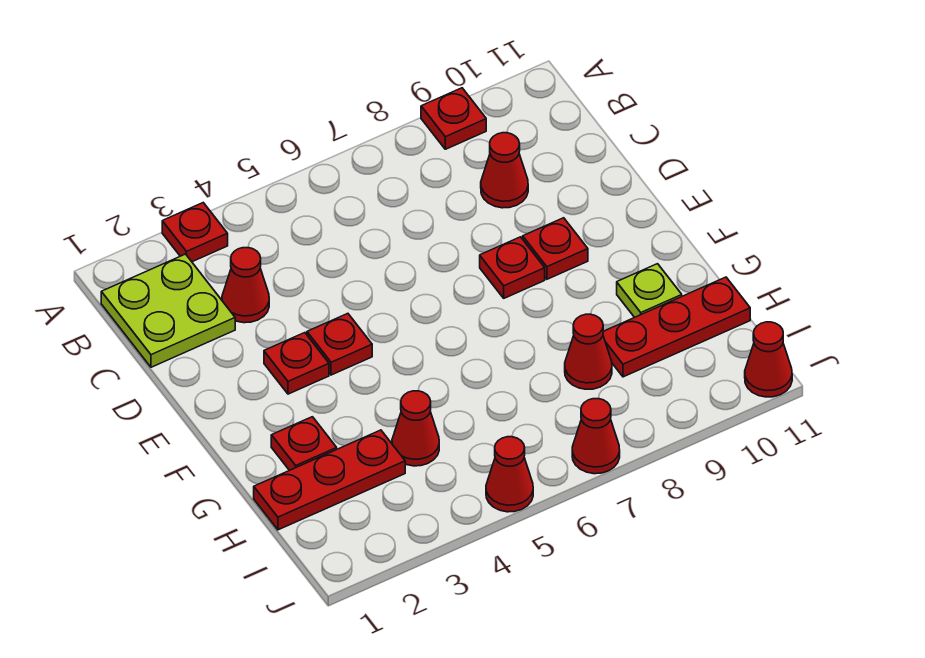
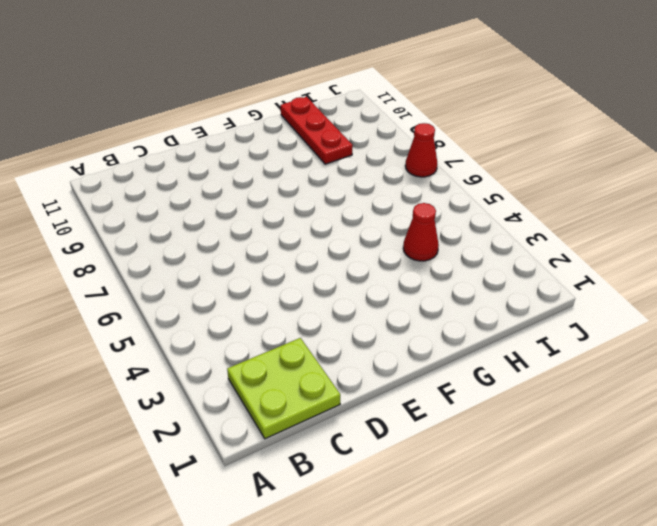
none -> red 1x1 plate [162,203,228,262]
none -> red 1x1 plate [421,88,486,149]
none -> red 1x1 cone [222,247,269,323]

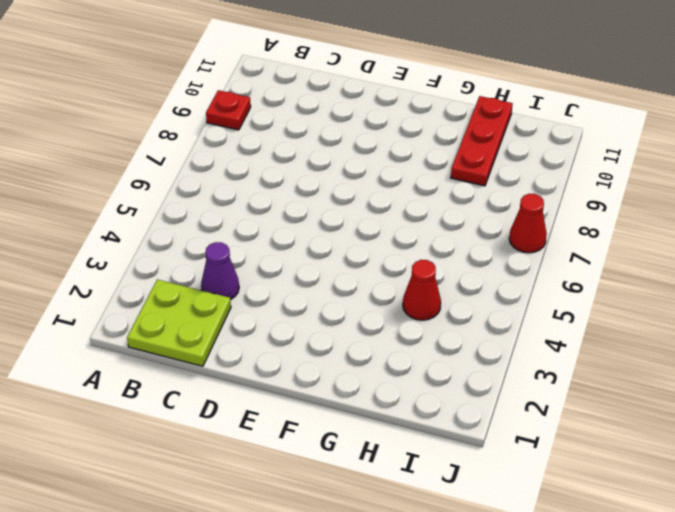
purple 1x1 cone [201,242,239,300] -> red 1x1 cone [222,247,269,323]
none -> red 1x1 plate [162,203,228,262]
none -> red 1x1 cone [481,133,528,208]
none -> red 1x1 plate [264,333,329,394]

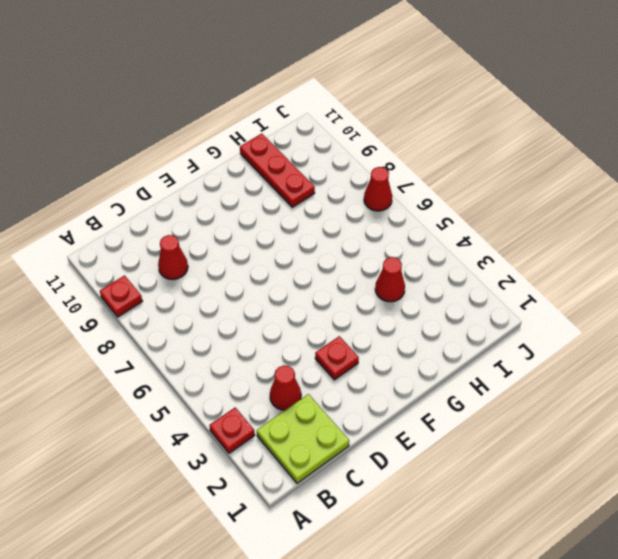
none -> red 1x1 plate [307,314,372,375]
none -> red 1x1 plate [480,237,545,298]
none -> red 1x1 plate [523,218,588,279]

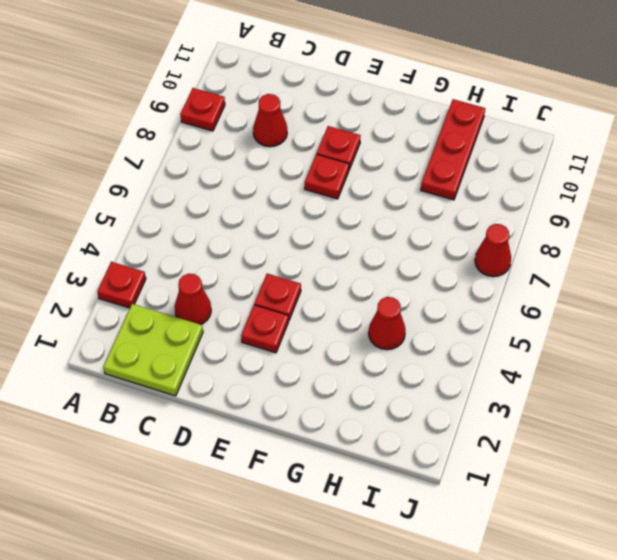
none -> red 1x1 plate [271,417,337,470]
none -> lime 1x1 plate [617,264,682,317]
none -> red 1x3 plate [254,430,405,530]

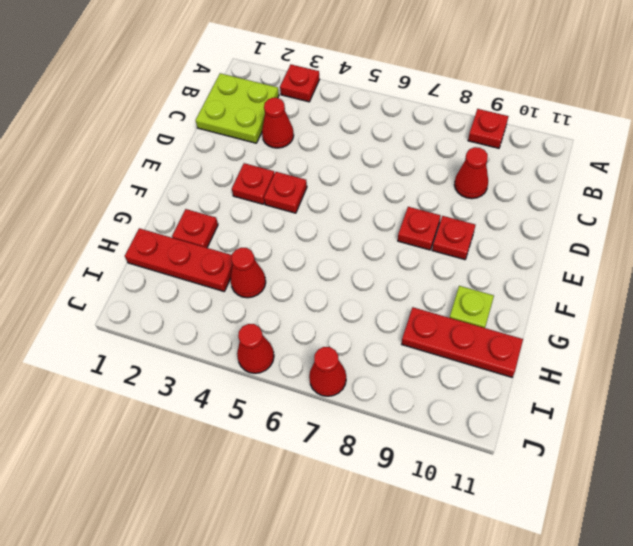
none -> red 1x1 cone [565,314,612,389]
none -> red 1x1 cone [745,322,792,397]

